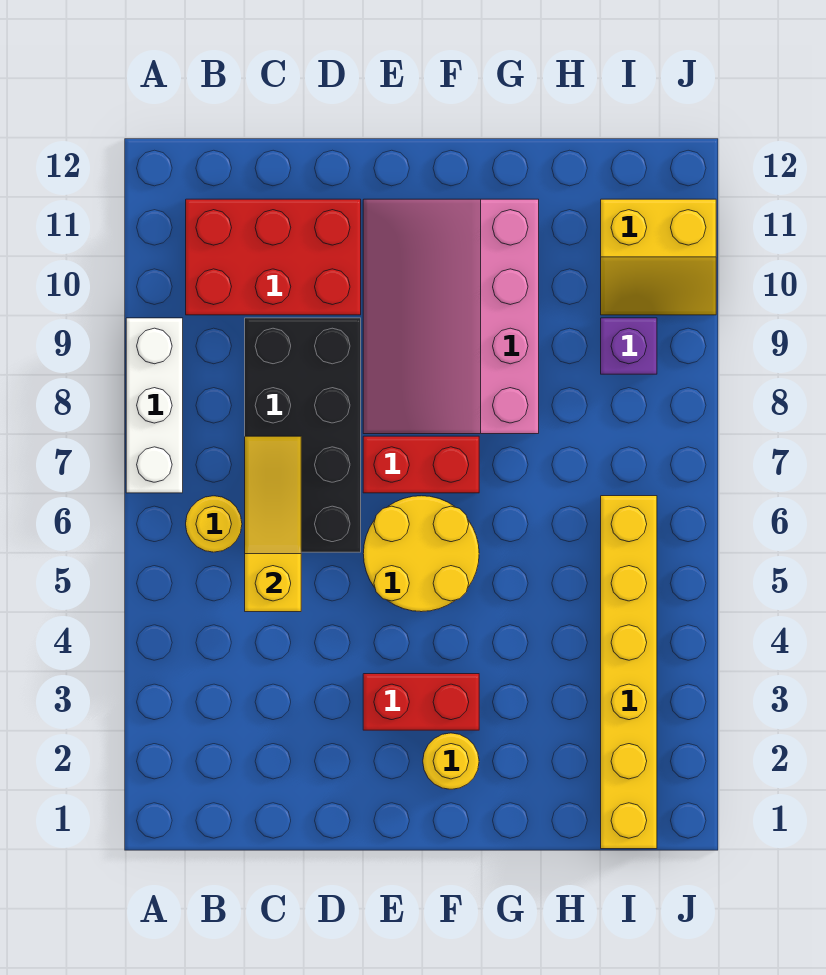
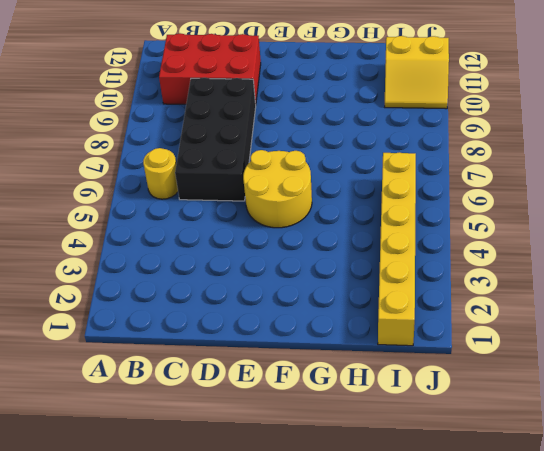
none -> white 1x3 brick [126,318,183,493]
none -> red 1x2 brick [363,674,479,730]
none -> red 1x2 brick [363,436,479,493]

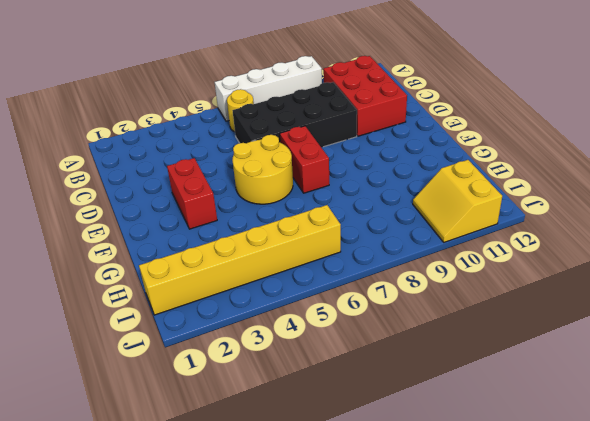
white 1x4 brick [215,56,322,121] -> white 1x3 brick [126,318,183,493]
none -> pink 3x4 slope [363,199,539,434]
none -> yellow 1x1 round brick [423,733,479,789]
none -> purple 1x1 brick [601,318,657,374]

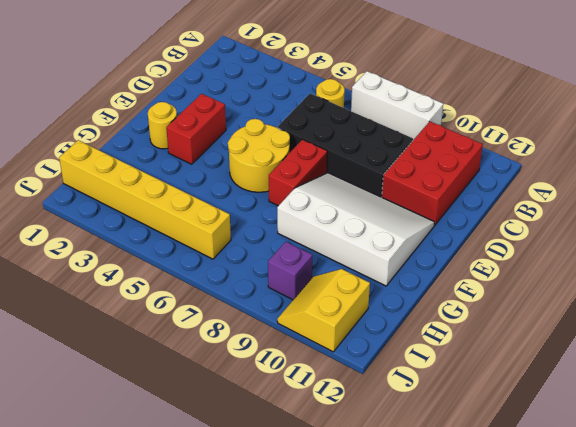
white 3x4 slope [277,173,435,286] -> pink 3x4 slope [363,199,539,434]
none -> yellow 1x3 slope [245,436,301,612]

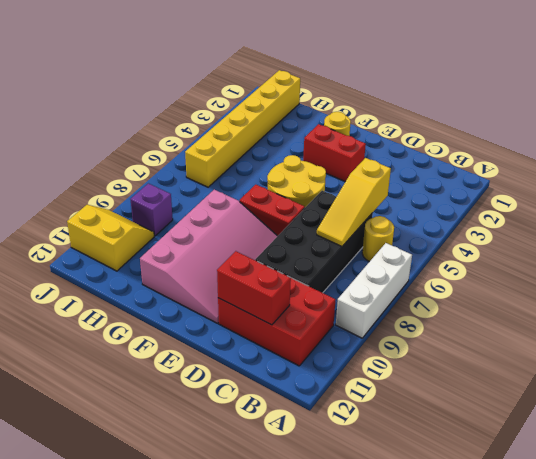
red 1x2 brick [217,251,291,325] -> none

